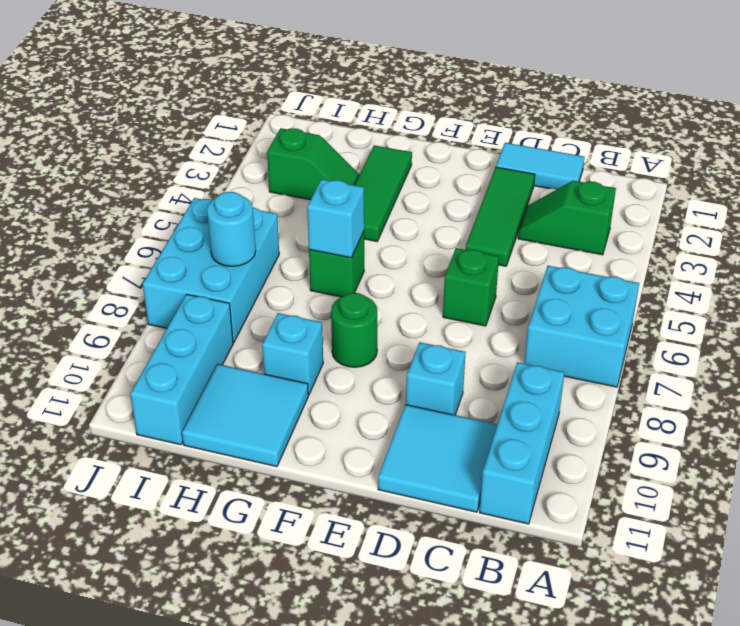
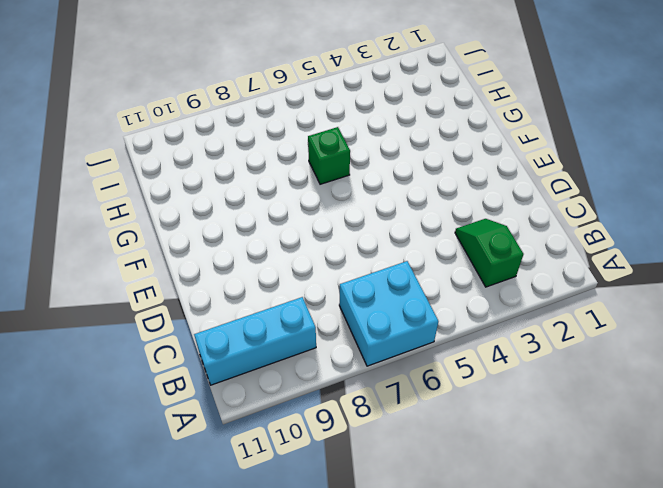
none -> cyan 1x2 tile [496,143,585,190]
none -> cyan 2x2 tile [378,405,497,512]
none -> green 1x3 tile [465,167,535,266]

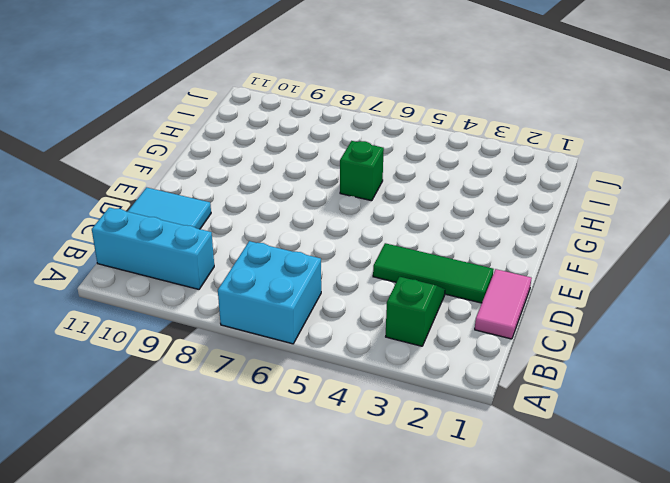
pink 1x2 tile [475,269,532,339] -> cyan 1x2 tile [496,143,585,190]
none -> green 1x1 brick [443,248,499,326]
none -> cyan 1x1 brick [406,342,465,415]
none -> green 1x1 round brick [331,293,377,367]

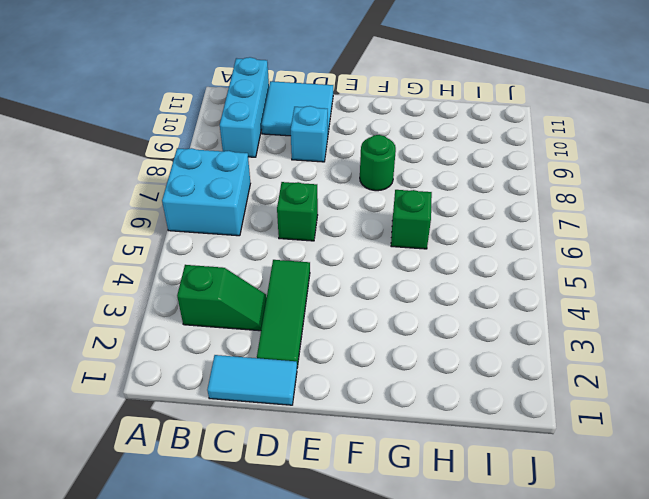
none -> green 1x3 tile [355,145,412,241]
none -> cyan 1x1 brick [262,313,323,395]
none -> cyan 2x2 tile [182,364,308,467]

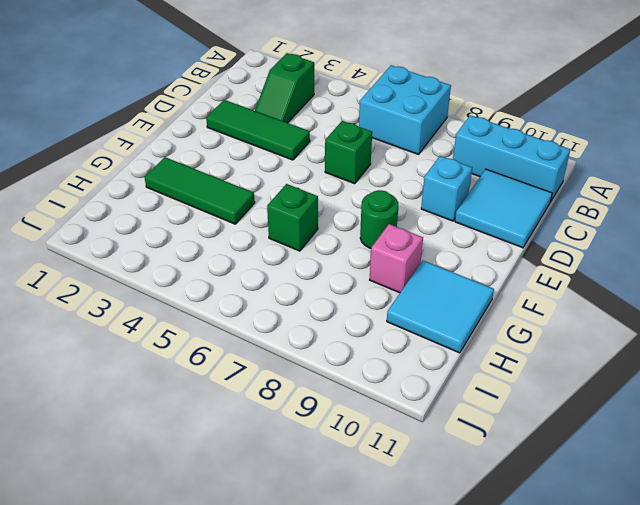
pink 1x1 brick [370,224,423,293] -> cyan 1x1 brick [262,313,323,395]
none -> cyan 1x2 tile [496,143,585,190]
none -> green 1x2 slope [267,128,359,200]
none -> cyan 2x3 brick [143,198,279,343]

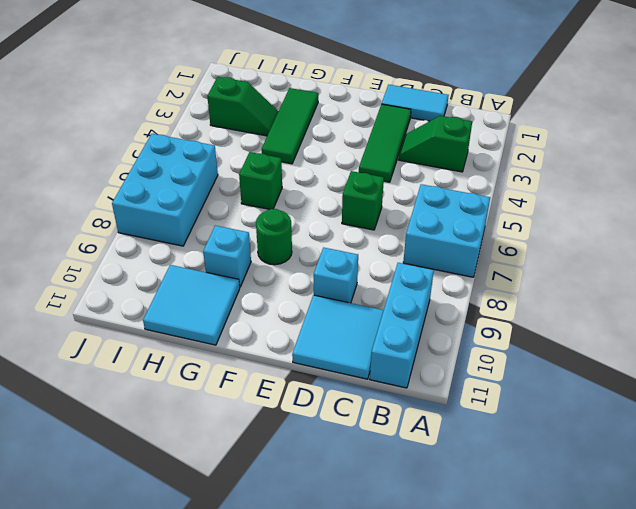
none -> cyan 1x3 brick [130,294,233,445]
none -> cyan 1x1 brick [307,179,364,258]
none -> cyan 1x1 round brick [207,192,256,266]

